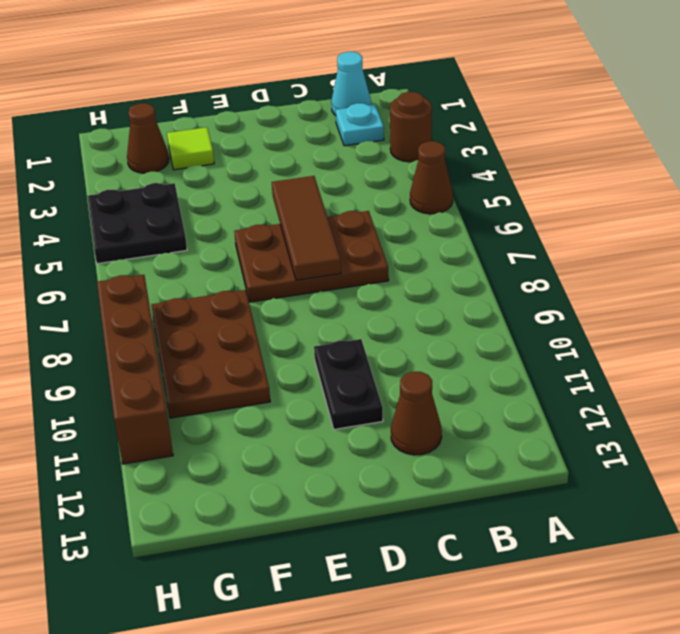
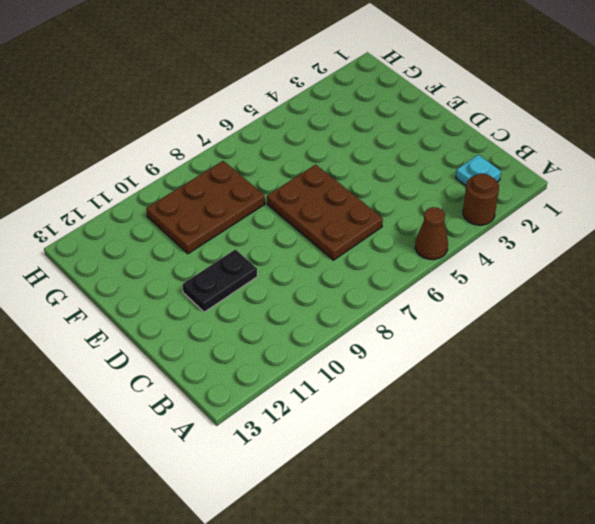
none -> cyan 1x1 cone [331,52,371,115]
none -> brown 1x1 cone [391,372,442,455]
none -> lime 1x1 tile [167,127,214,170]

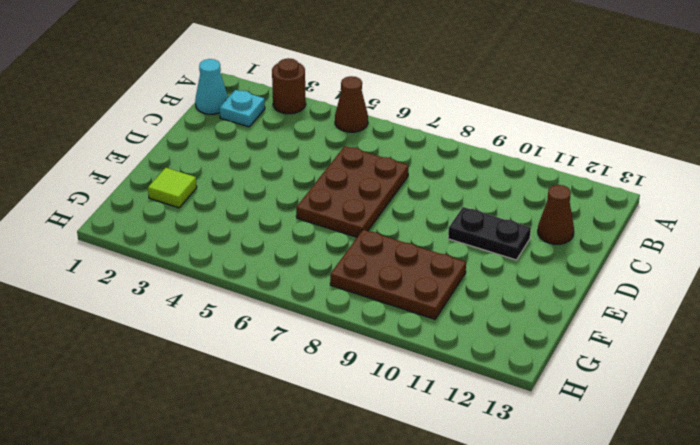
none -> brown 1x1 cone [127,103,169,173]
none -> black 2x2 plate [87,183,187,264]
none -> brown 1x4 brick [97,275,173,464]

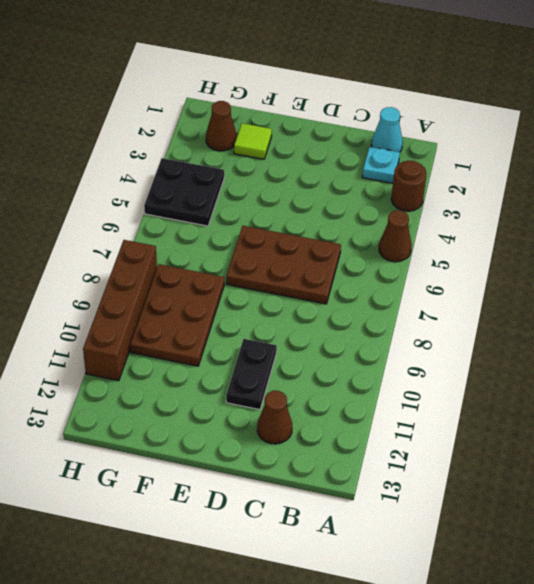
none -> brown 1x3 tile [272,176,341,280]

